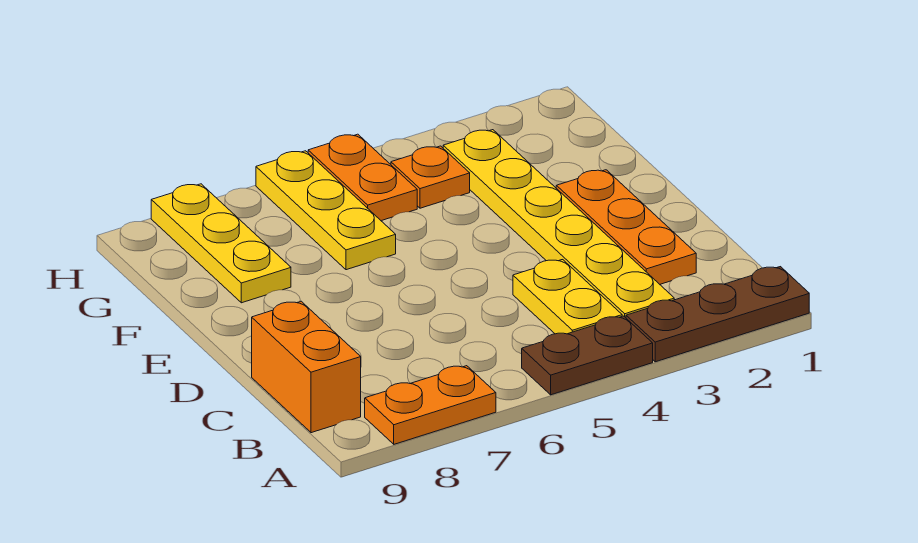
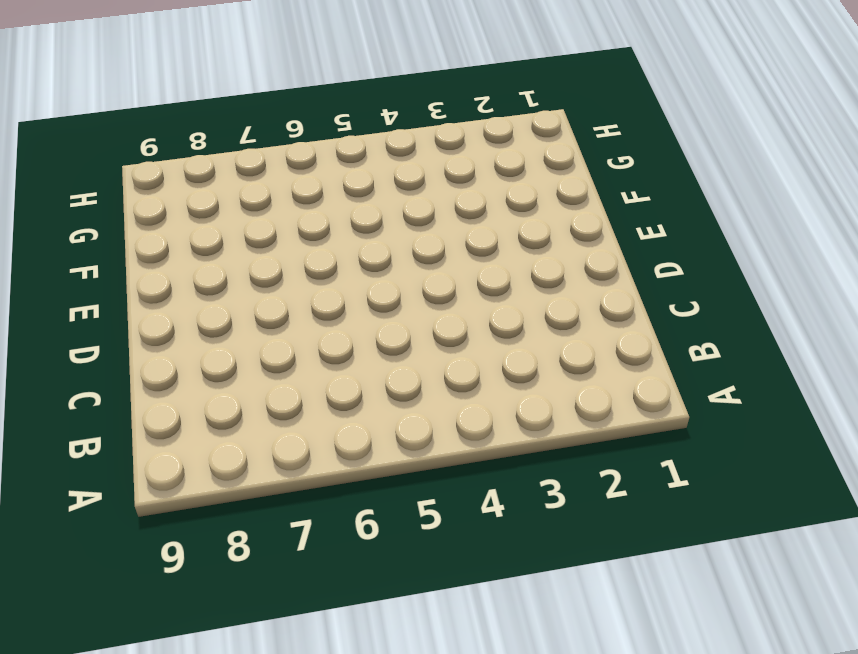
none -> brown 1x3 plate [626,267,809,362]
none -> brown 1x2 plate [522,316,653,395]

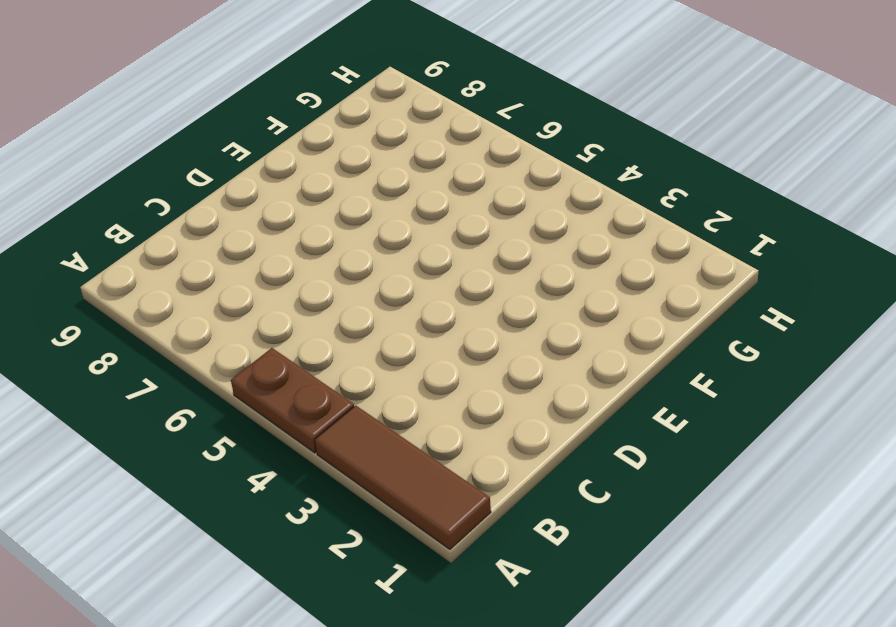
brown 1x3 tile [315,406,491,549] -> brown 1x3 plate [626,267,809,362]
none -> orange 1x2 plate [365,366,496,444]
none -> yellow 1x6 plate [443,130,674,318]

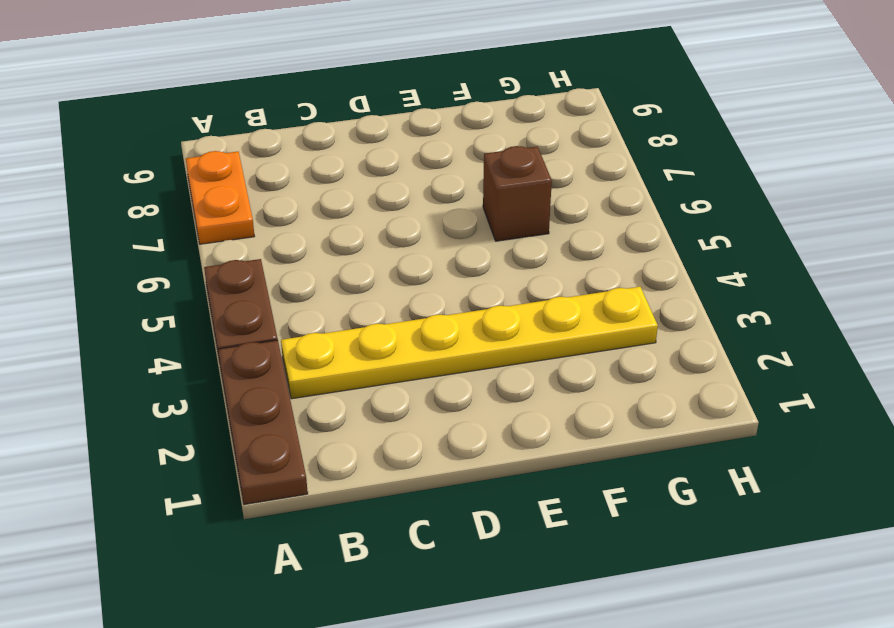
brown 1x1 brick [483,146,552,241] -> yellow 1x3 plate [256,151,396,270]
none -> yellow 1x2 plate [513,260,622,334]
none -> orange 1x2 brick [252,301,361,433]

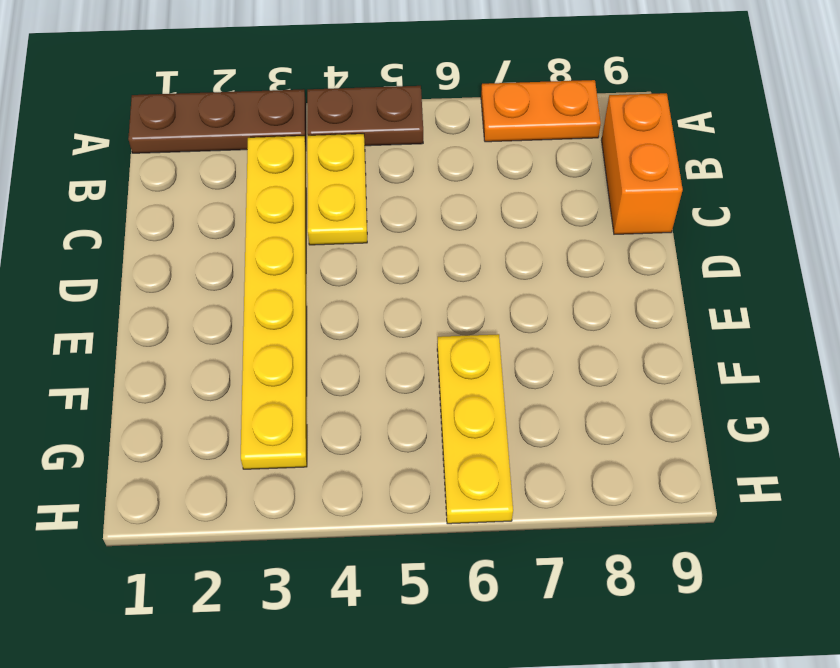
none -> orange 1x3 plate [556,170,696,284]
none -> yellow 1x3 plate [151,184,291,303]

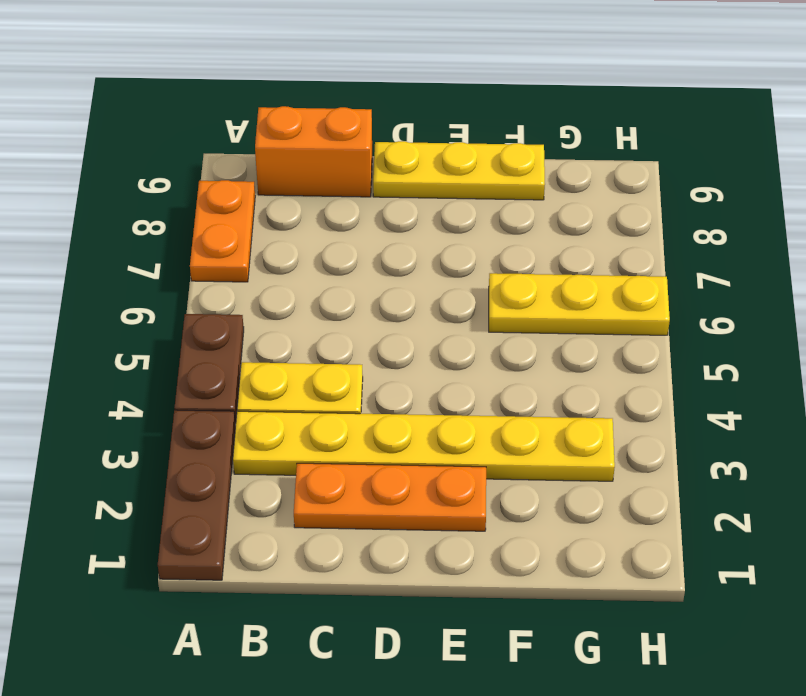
yellow 1x3 plate [373,141,545,200] -> yellow 1x3 plate moved to [151,184,291,303]
none -> orange 1x1 plate [391,146,470,208]
none -> orange 1x2 plate [308,134,417,221]

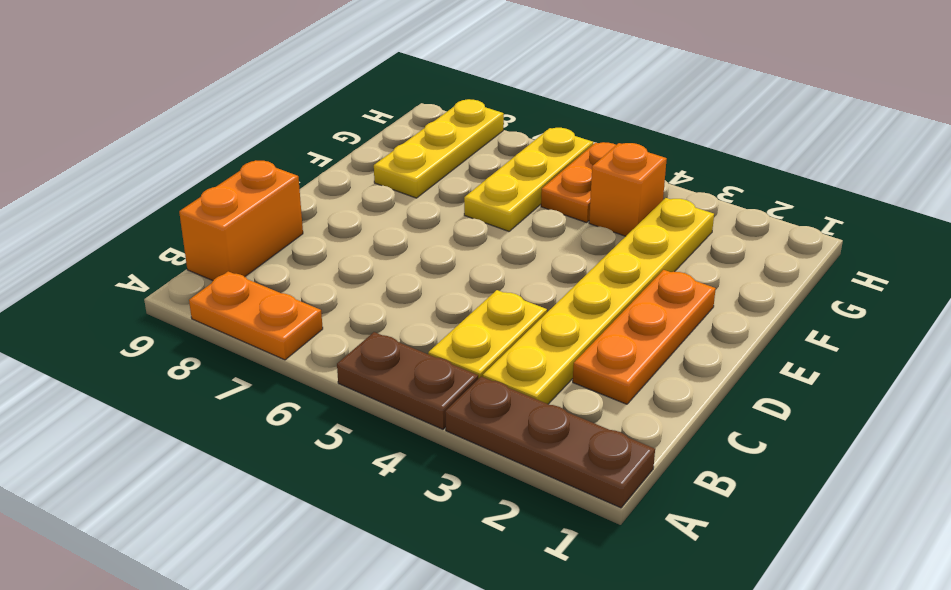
orange 1x1 brick [589,143,667,236] -> orange 1x1 plate [391,146,470,208]

